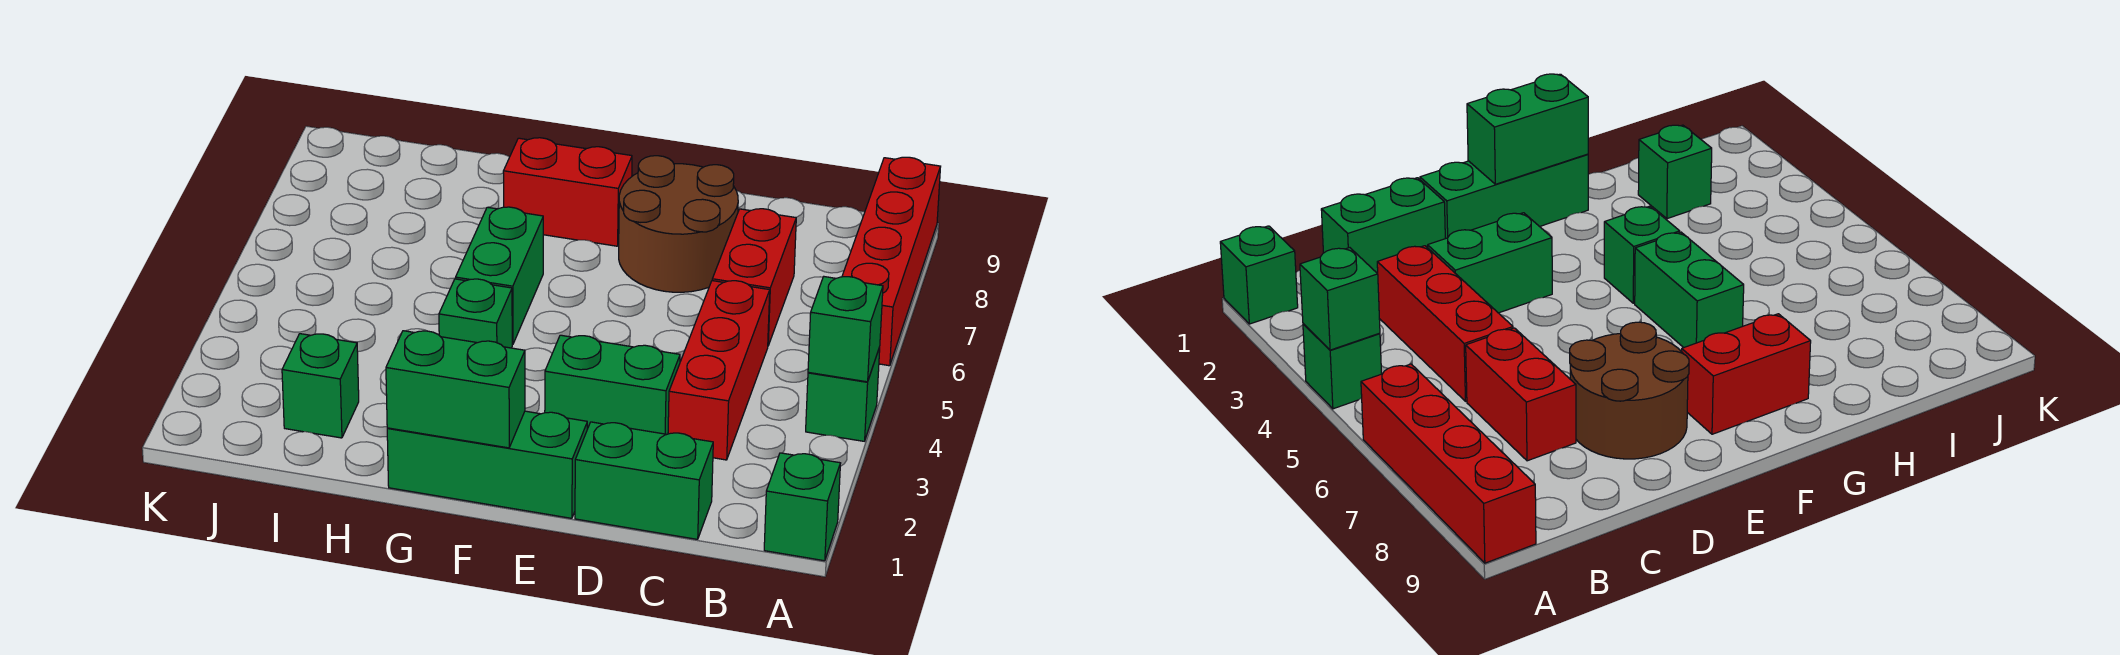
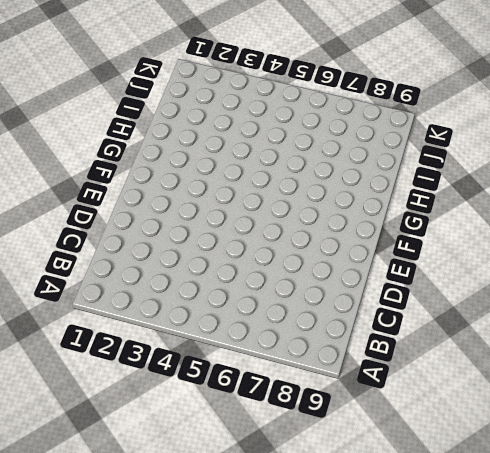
none -> green 1x1 brick [764,453,840,561]
none -> green 1x1 brick [806,348,880,441]
none -> red 1x4 brick [842,157,941,366]

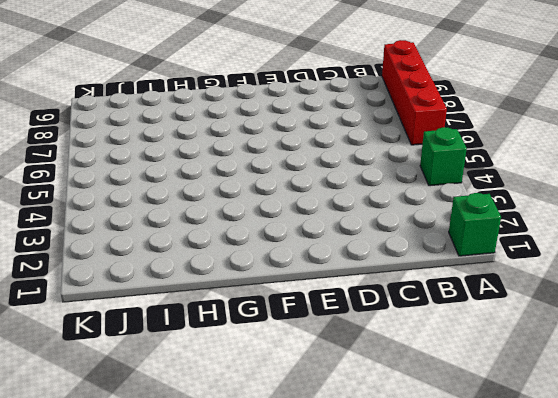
none -> green 1x2 brick [575,422,713,539]
none -> red 1x3 brick [668,281,770,460]
none -> red 1x2 brick [712,209,796,345]

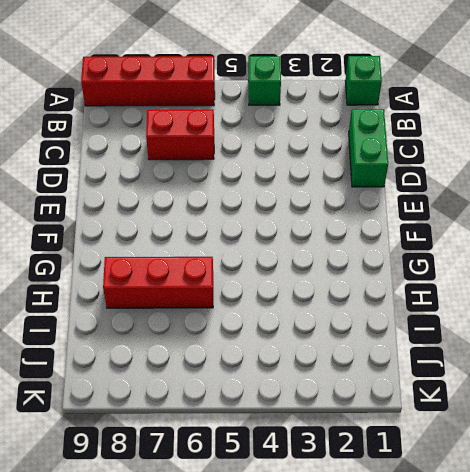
red 1x3 brick [103,257,213,308] -> red 1x3 brick moved to [668,281,770,460]
none -> green 1x2 brick [545,335,680,434]
none -> brown 2x2 round brick [619,156,738,292]
none -> green 1x3 brick [387,411,587,518]

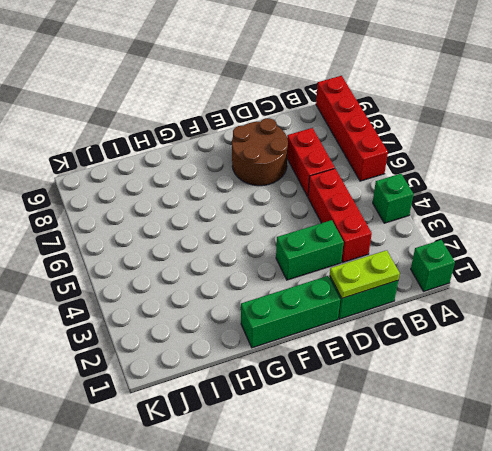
lime 1x2 plate [330,250,400,298] -> none
none -> red 1x2 brick [503,138,632,246]
none -> green 1x1 brick [439,279,512,348]
none -> green 1x2 brick [456,207,543,345]

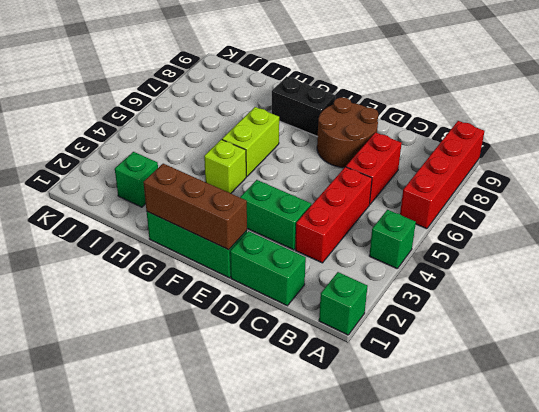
brown 1x3 brick [143,164,247,250] -> green 1x2 brick [386,331,525,448]
black 1x2 brick [272,77,336,137] -> red 1x2 brick [503,138,632,246]
lime 1x1 brick [204,140,246,194] -> green 1x1 brick [439,279,512,348]
lime 1x2 brick [222,107,280,176] -> green 1x2 brick [456,207,543,345]
none -> green 1x1 brick [808,277,883,382]

